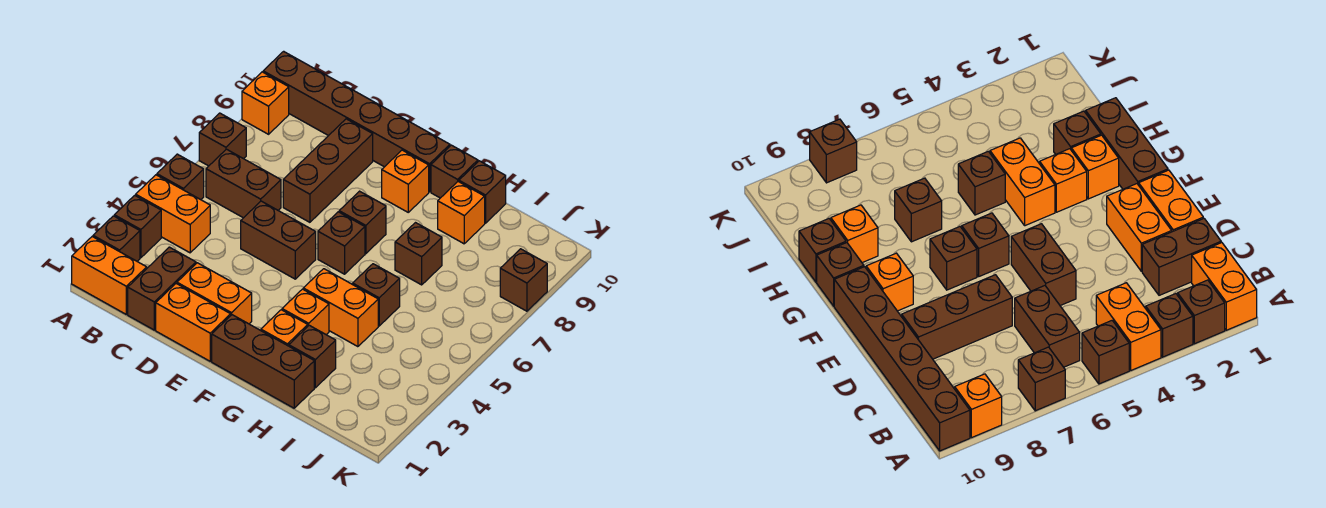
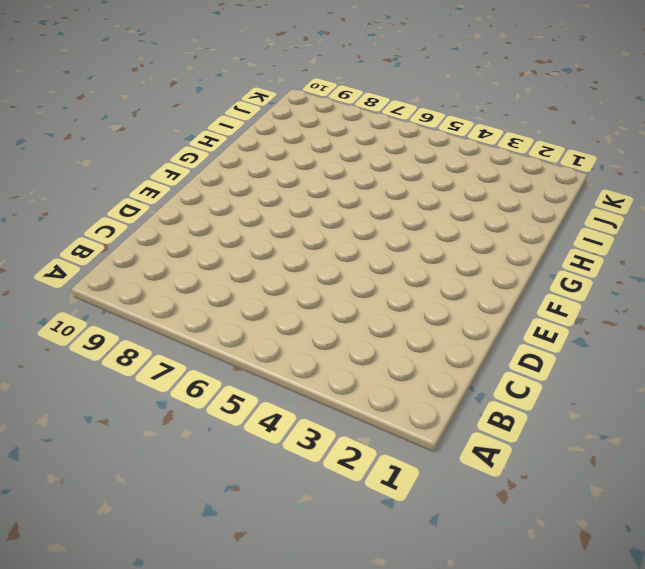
none -> orange 1x2 brick [72,237,147,314]
none -> brown 1x1 brick [93,216,140,261]
none -> brown 1x1 brick [114,195,161,258]

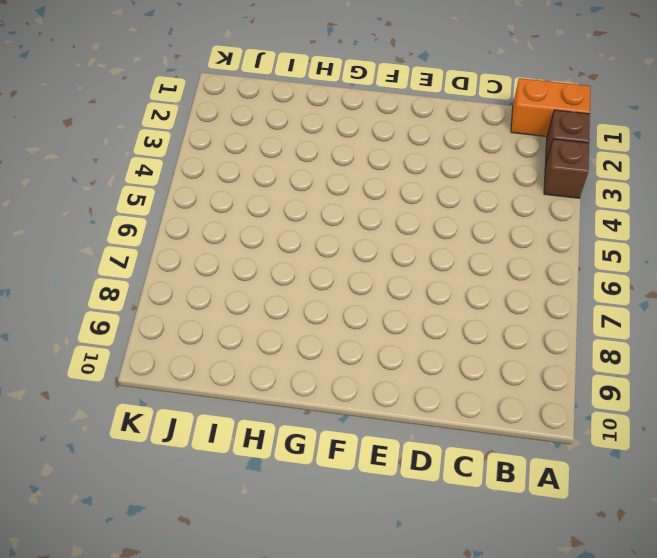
none -> orange 1x2 brick [136,175,210,253]
none -> brown 1x1 brick [157,154,204,200]
none -> brown 1x1 brick [199,113,246,166]

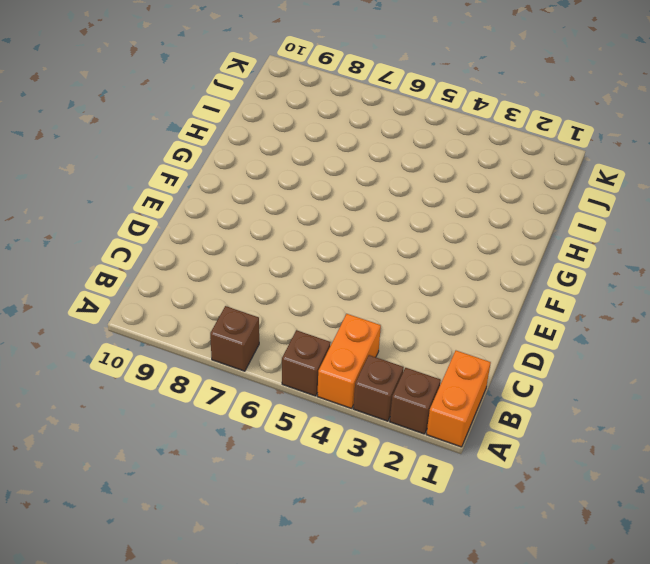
none -> orange 1x1 brick [242,72,289,134]
none -> brown 1x6 brick [263,51,450,192]
none -> brown 1x2 brick [206,149,281,218]

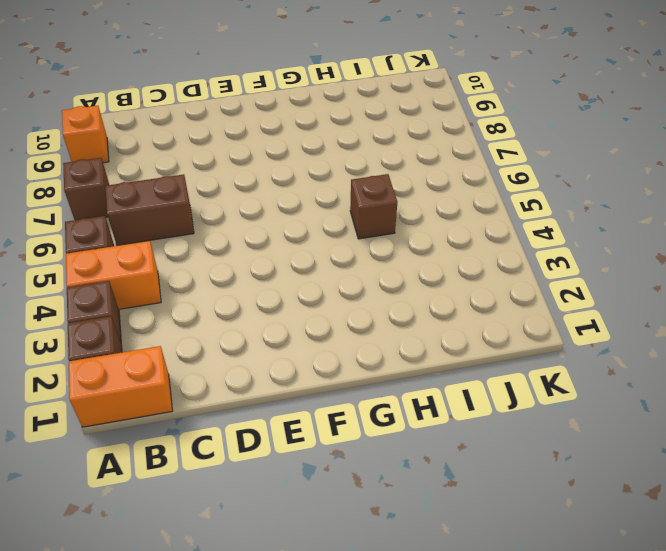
none -> brown 1x6 brick [263,51,450,192]
none -> brown 1x2 brick [128,247,196,330]
none -> orange 1x2 brick [156,284,231,361]

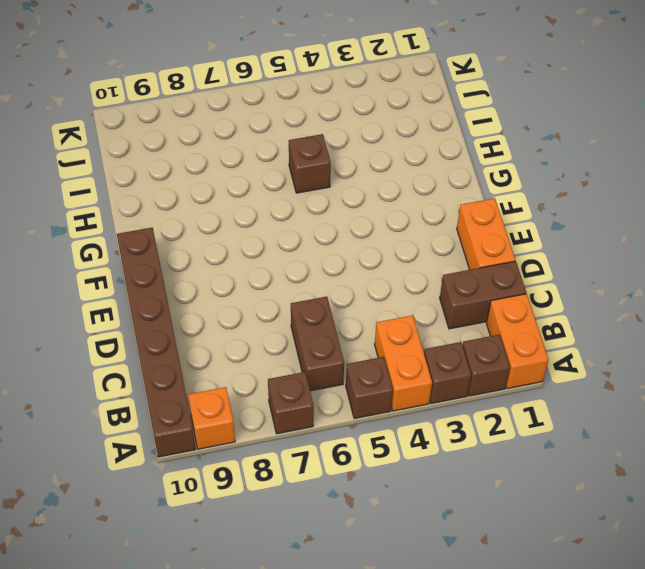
none -> orange 1x2 brick [177,263,252,324]
none -> brown 1x2 brick [241,201,316,279]
none -> brown 1x3 brick [283,119,373,222]

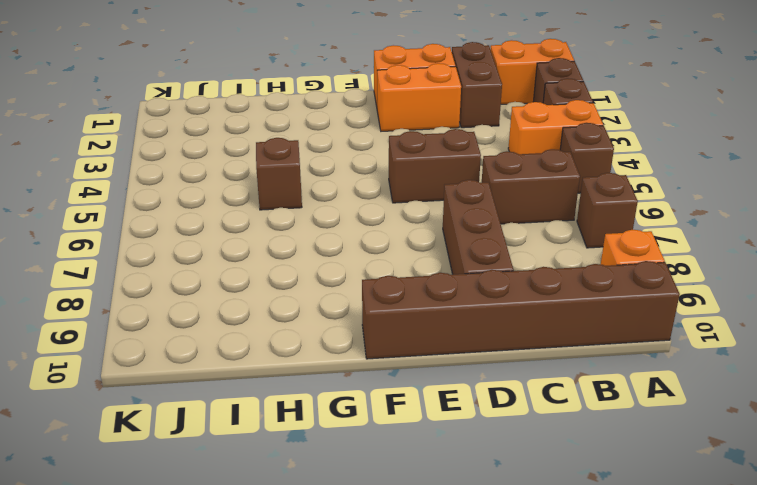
none -> brown 1x3 brick [212,315,314,408]
none -> brown 1x1 brick [318,212,365,274]
none -> brown 1x1 brick [339,191,386,254]

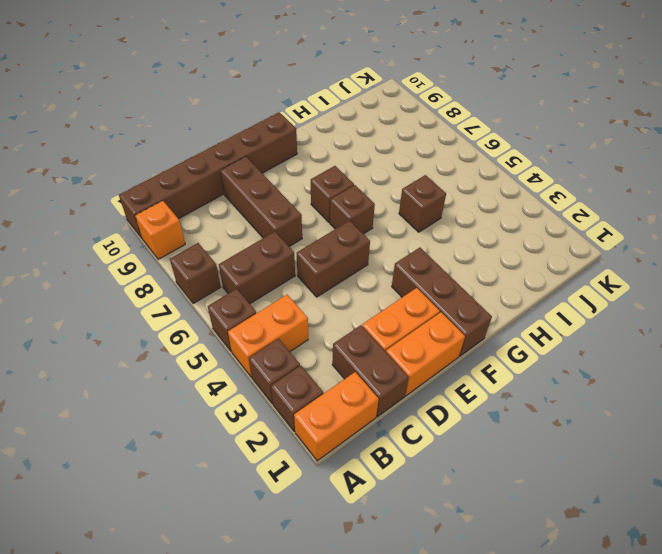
brown 1x3 brick [392,248,492,356] -> brown 1x3 brick turned to [212,315,314,408]
none -> orange 1x1 brick [382,150,429,212]
none -> orange 1x1 brick [261,310,308,346]
none -> orange 1x1 brick [282,289,329,335]

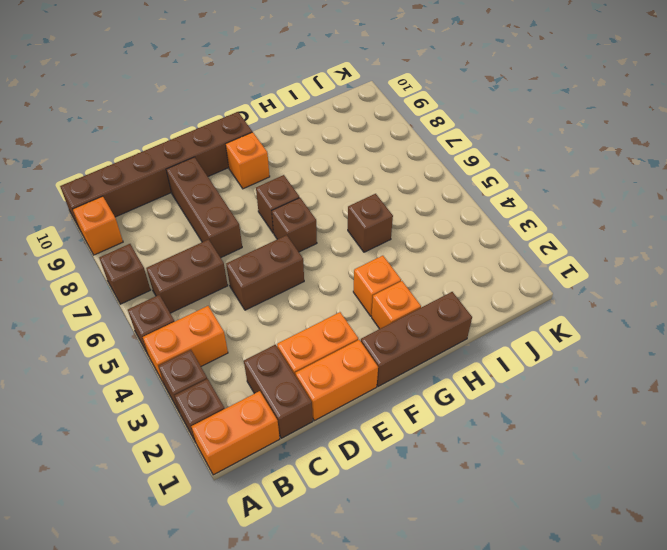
none -> orange 1x2 brick [303,269,378,347]
none -> brown 1x1 brick [431,145,478,198]
none -> brown 1x1 brick [289,325,336,388]

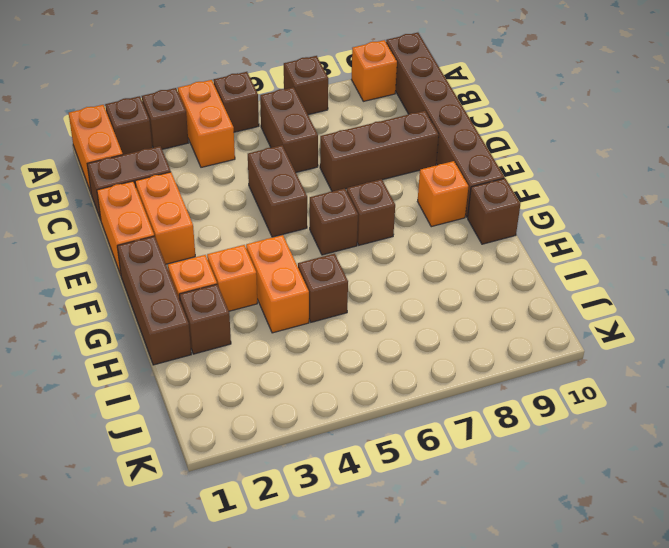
none -> brown 1x1 brick [395,223,442,285]
none -> orange 1x1 brick [438,182,485,244]
none -> brown 1x1 brick [459,161,506,223]

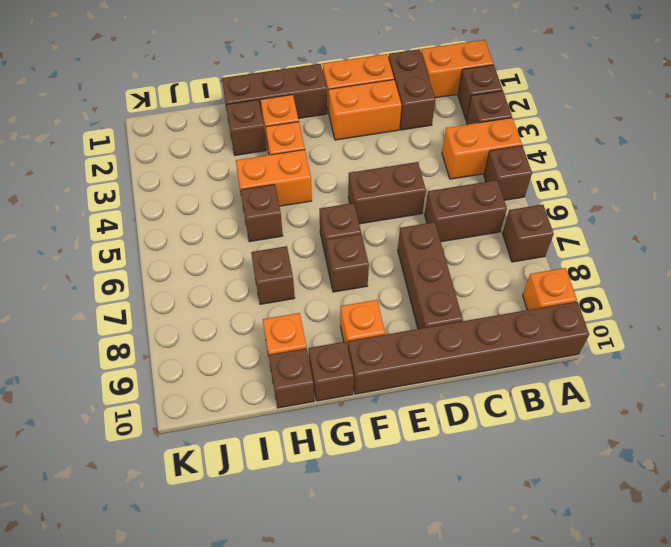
none -> brown 1x1 brick [500,249,547,311]

